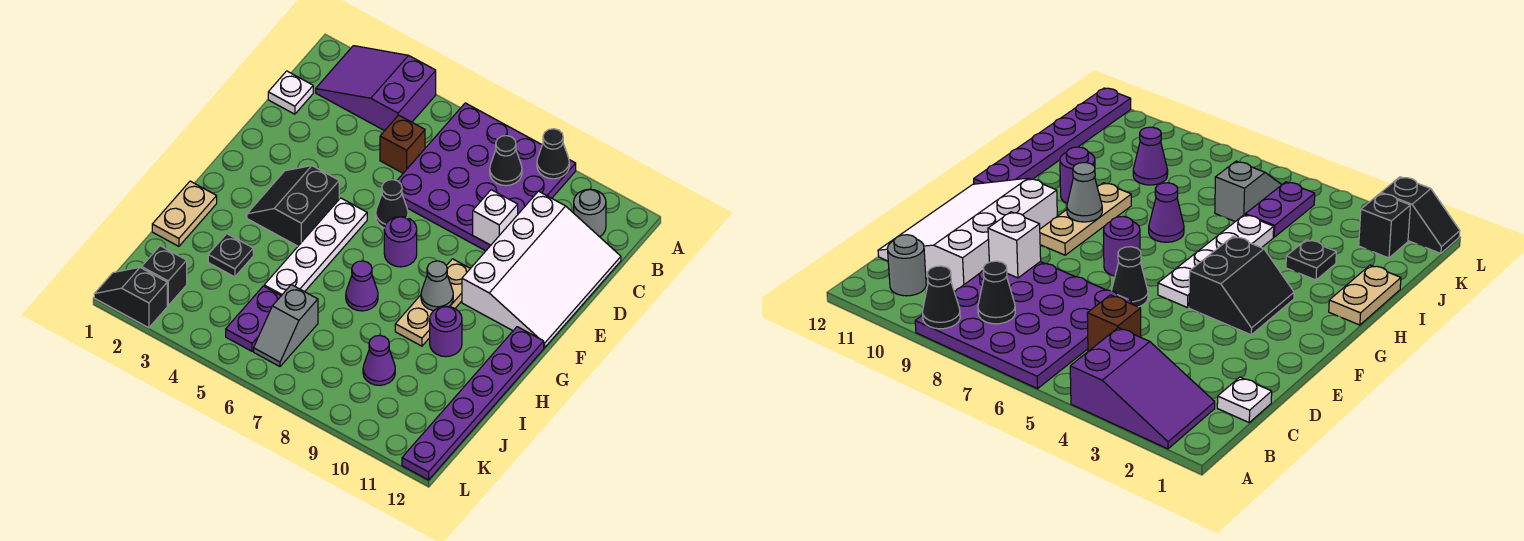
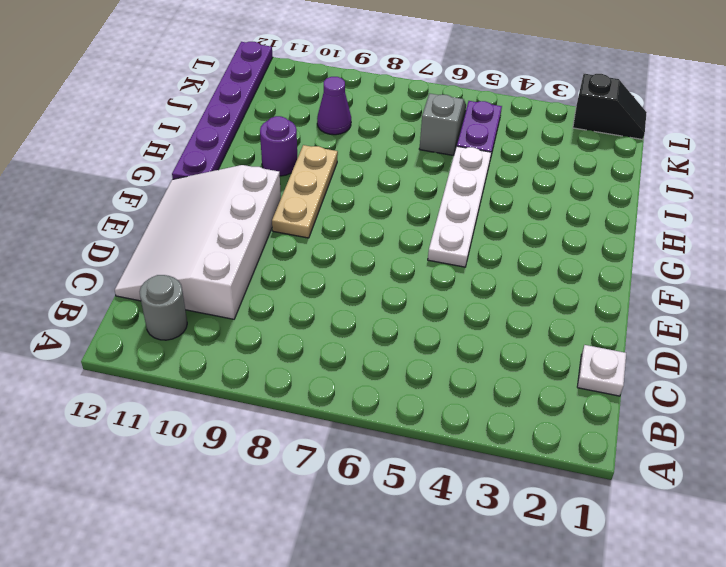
none -> purple 2x3 slope [316,46,436,131]
none -> purple 4x4 plate [397,103,576,251]
none -> brown 1x1 brick [380,115,425,173]

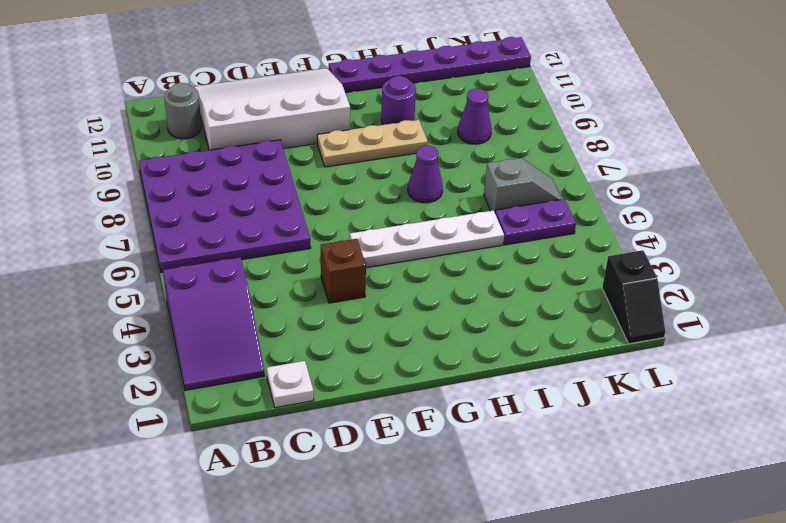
brown 1x1 brick [321,239,366,303] -> brown 1x1 brick moved to [380,115,425,173]
none -> black 1x1 cone [376,180,408,228]
none -> black 2x2 slope [247,166,339,246]
none -> purple 1x1 round brick [384,217,417,267]

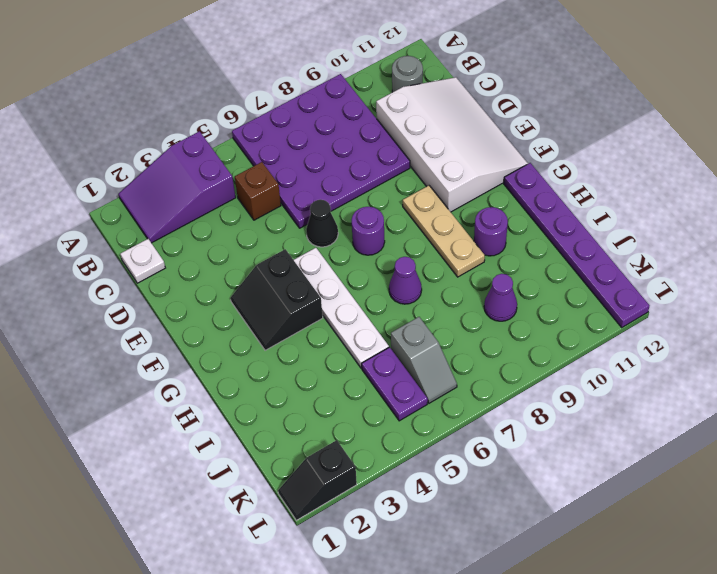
none -> tan 1x2 plate [152,181,217,246]
none -> black 1x1 plate [208,234,253,277]
none -> black 1x1 brick [142,246,187,306]

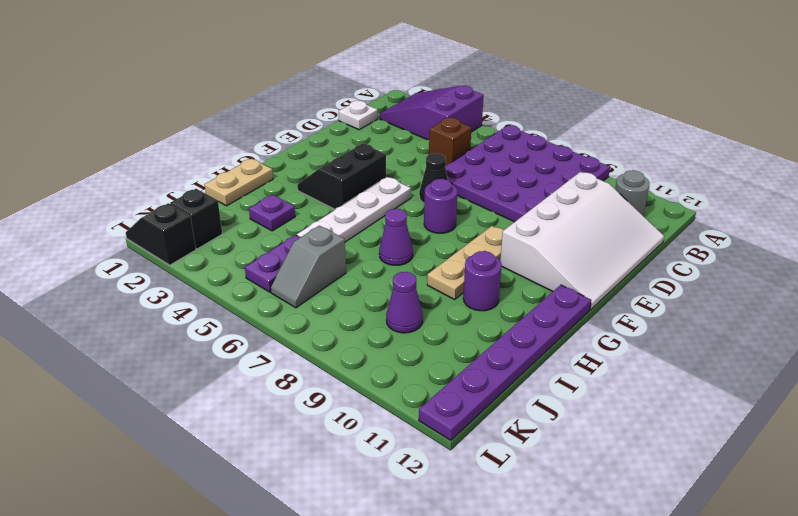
purple 1x1 plate [249,195,295,231] -> black 1x1 plate [208,234,253,277]
none -> black 1x1 cone [537,129,569,179]
none -> black 1x1 cone [490,136,522,186]
none -> white 1x1 brick [473,190,518,245]

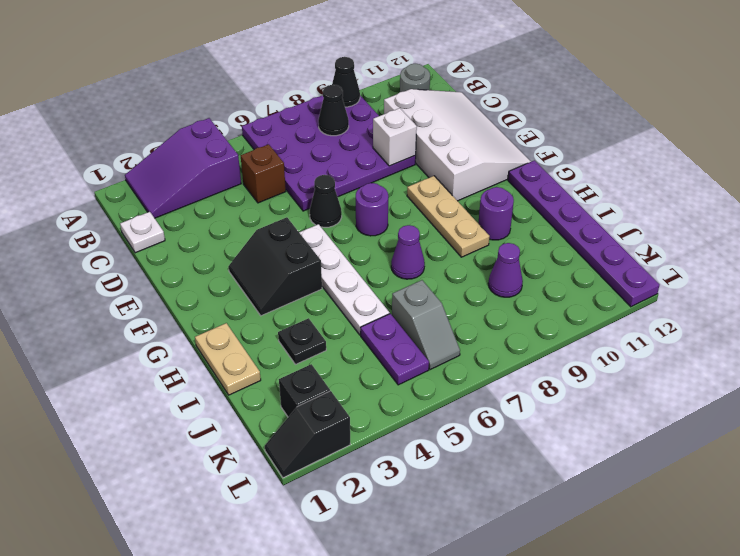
none -> grey 1x1 cone [421,261,453,311]

